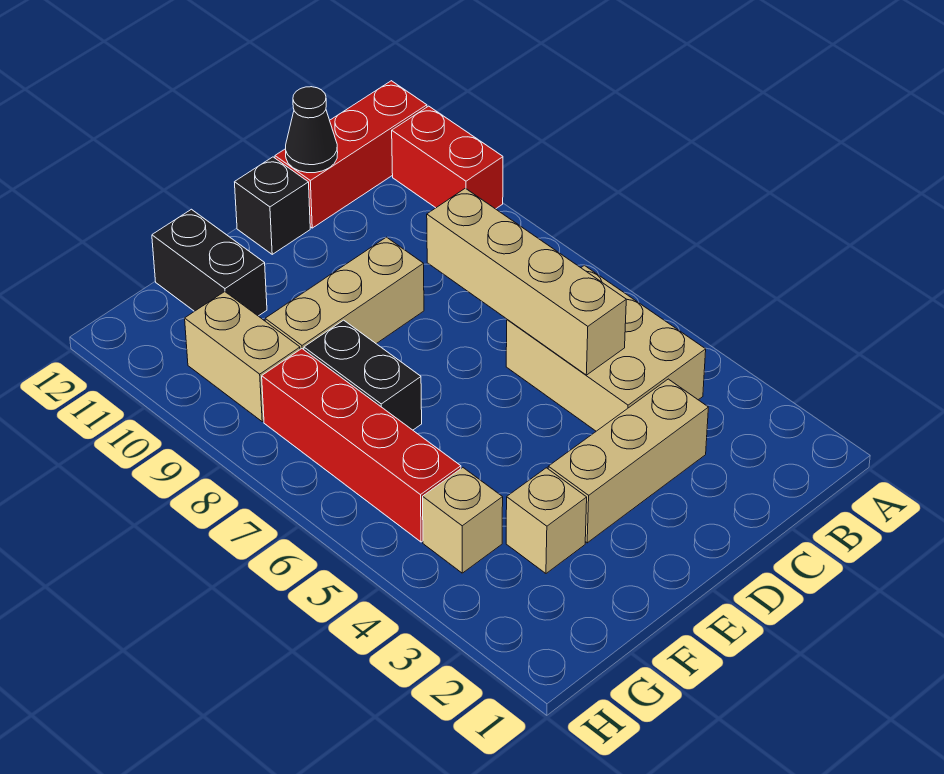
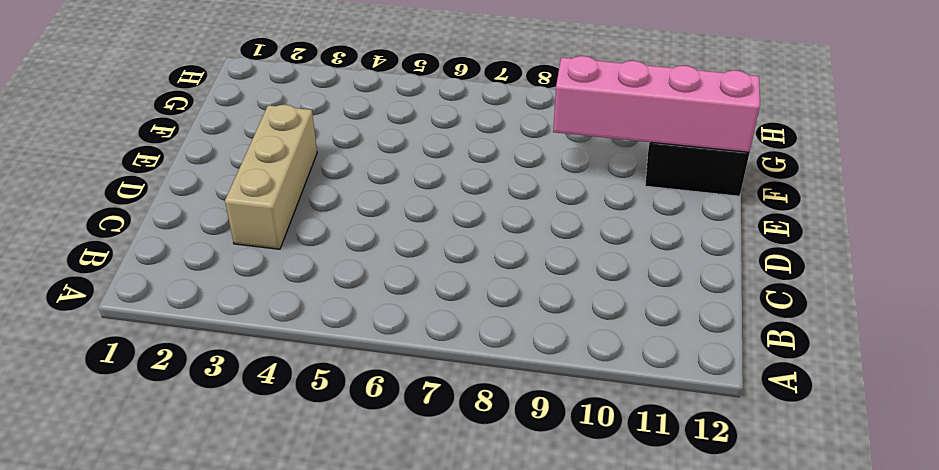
pink 1x4 brick [553,56,760,152] -> none
none -> red 1x2 brick [392,106,503,209]
none -> red 1x3 brick [275,81,427,228]
none -> tan 2x3 brick [506,265,706,431]

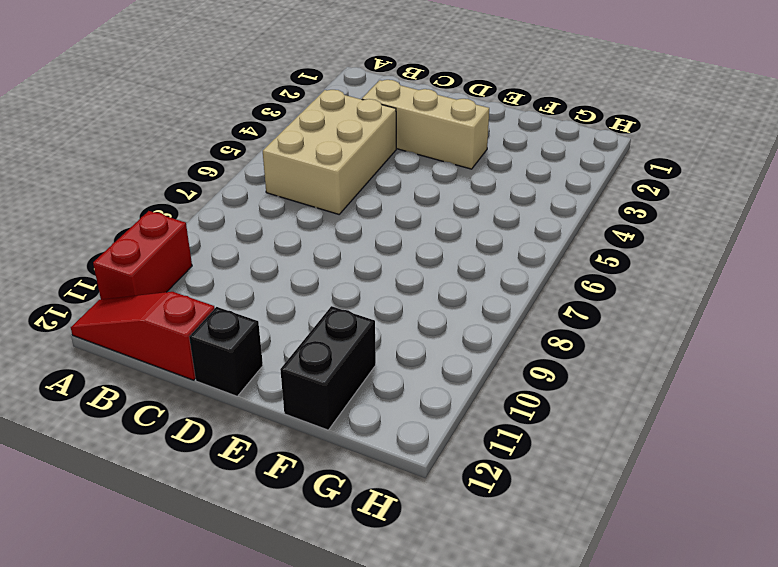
red 1x3 slope [71,292,215,380] -> red 1x3 brick [275,81,427,228]
none -> tan 1x3 brick [265,237,424,350]
none -> tan 1x1 brick [506,468,587,573]
none -> black 1x2 brick [304,320,422,430]

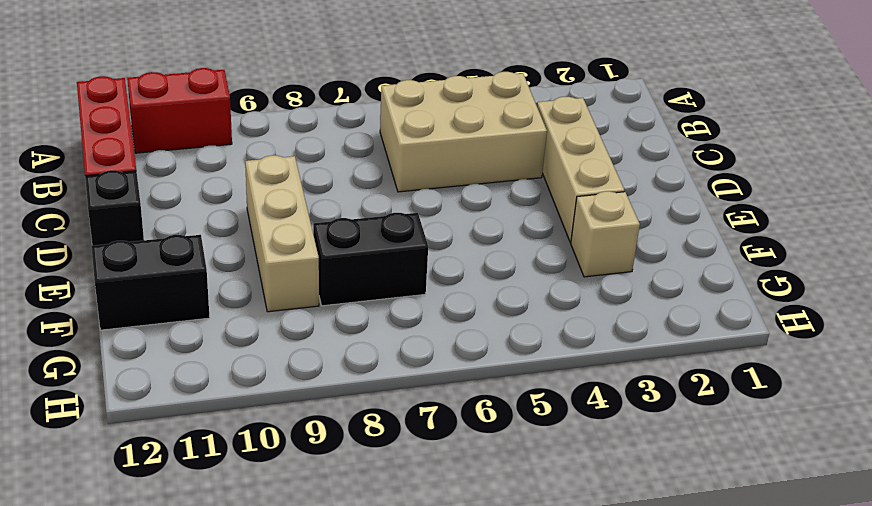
none -> tan 1x1 brick [423,468,503,573]
none -> red 1x4 brick [262,349,461,542]
none -> tan 1x2 brick [185,292,300,422]

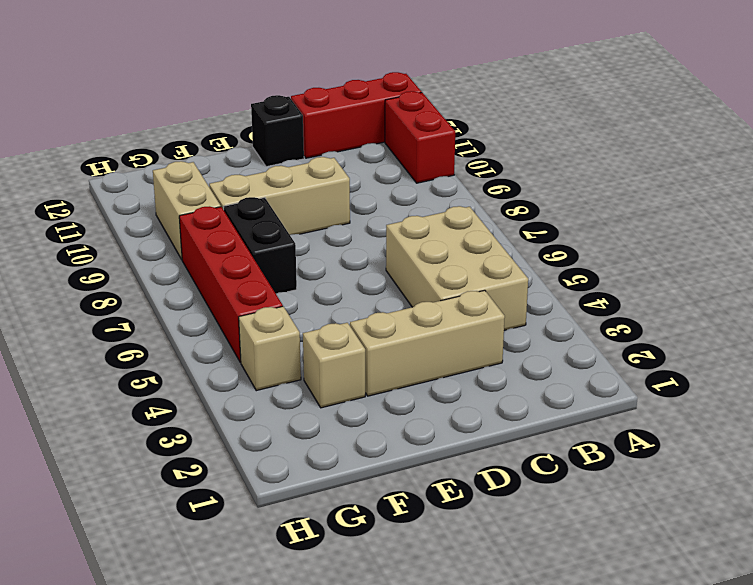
none -> black 1x2 brick [152,209,267,316]
none -> tan 1x4 brick [427,188,626,375]
none -> black 1x1 cone [286,87,338,173]

